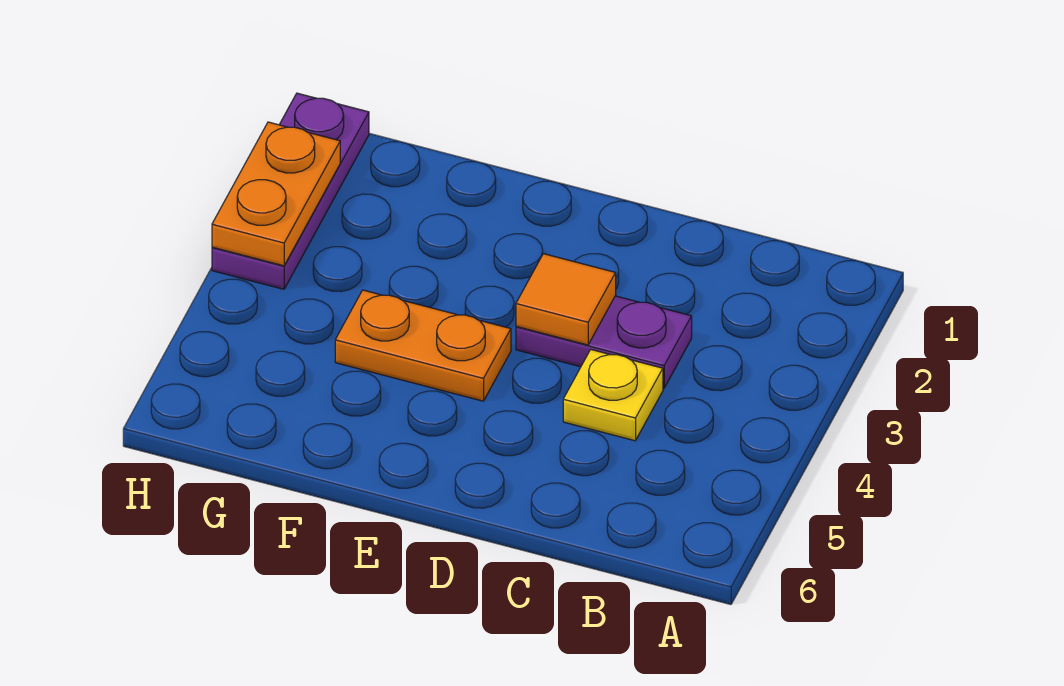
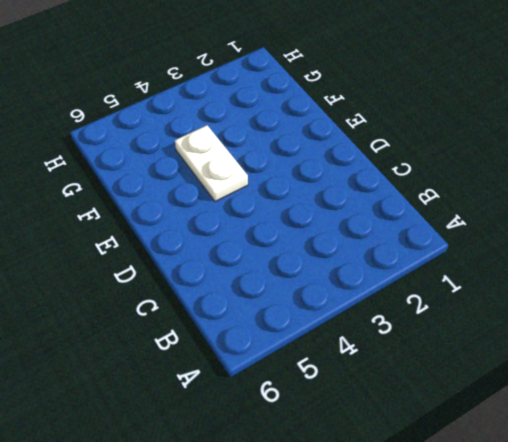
white 1x2 plate [175,125,248,202] -> orange 1x2 plate [335,290,511,401]
none -> purple 1x2 plate [516,296,692,388]
none -> yellow 1x1 plate [563,350,663,441]

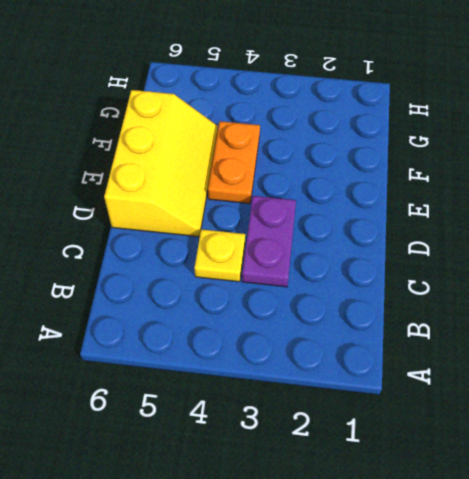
yellow 2x3 slope [104,90,218,237] -> none
none -> purple 1x3 plate [212,93,369,289]
none -> orange 1x1 tile [516,254,616,345]

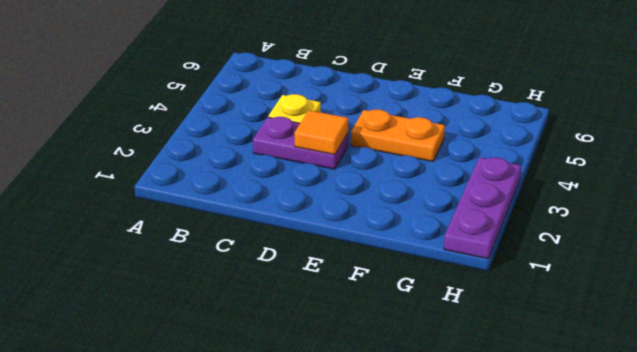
none -> orange 1x2 plate [212,122,340,266]

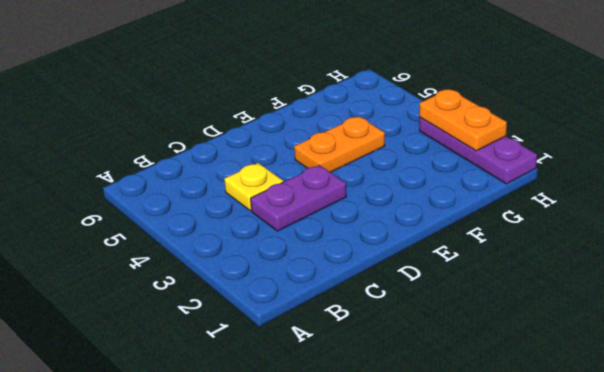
none -> orange 1x1 tile [516,254,616,345]

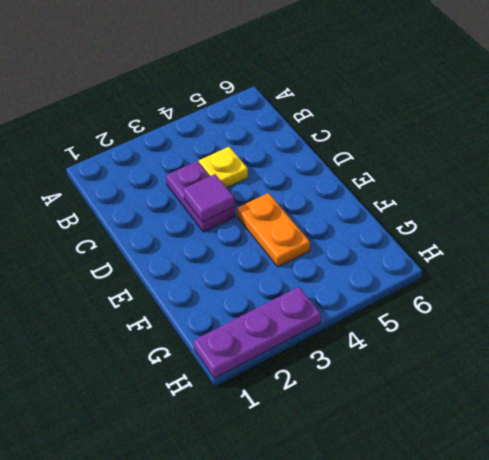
purple 1x1 tile [183,174,235,222] -> orange 1x1 tile [516,254,616,345]
none -> orange 1x2 plate [212,122,340,266]

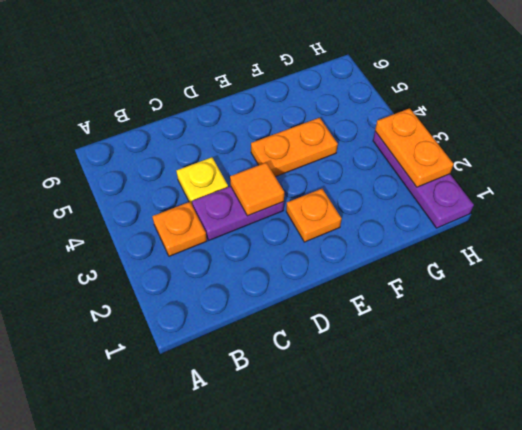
orange 1x1 plate [152,202,207,256] -> none
orange 1x1 plate [286,189,341,242] -> none

